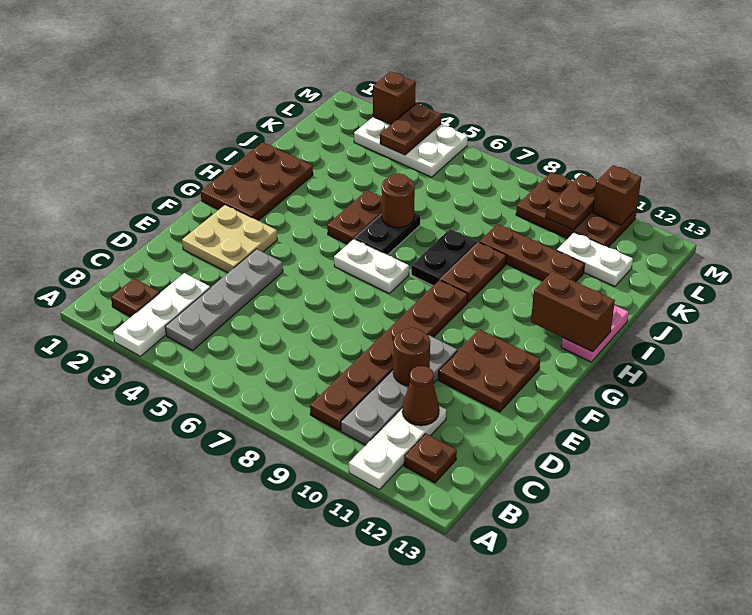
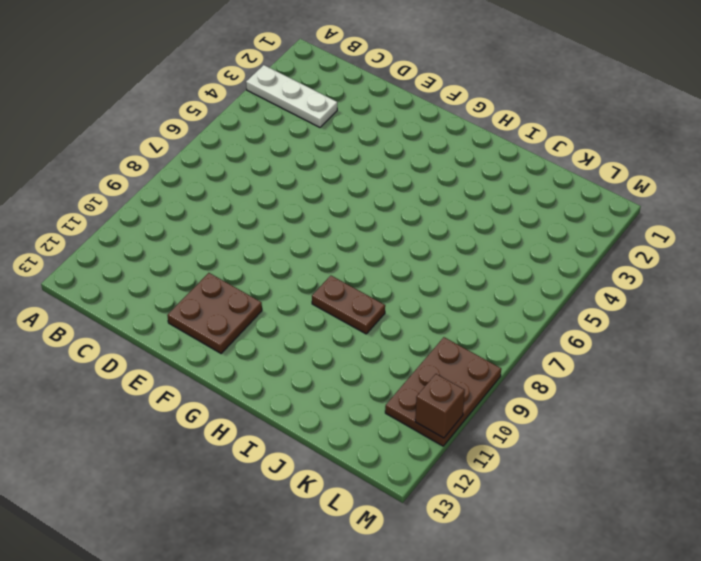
none -> white 1x3 plate [349,406,446,489]
none -> brown 1x1 plate [111,278,160,317]
none -> grey 1x4 plate [165,249,283,350]

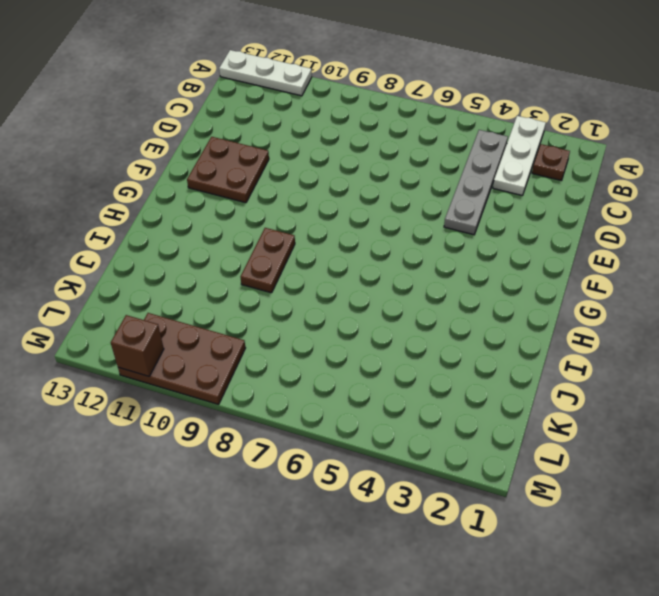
white 1x3 plate [219,50,312,96] -> white 1x3 plate turned to [349,406,446,489]
none -> brown 1x6 plate [310,280,468,431]
none -> grey 1x4 plate [341,335,457,445]
none -> brown 1x1 plate [404,434,457,483]

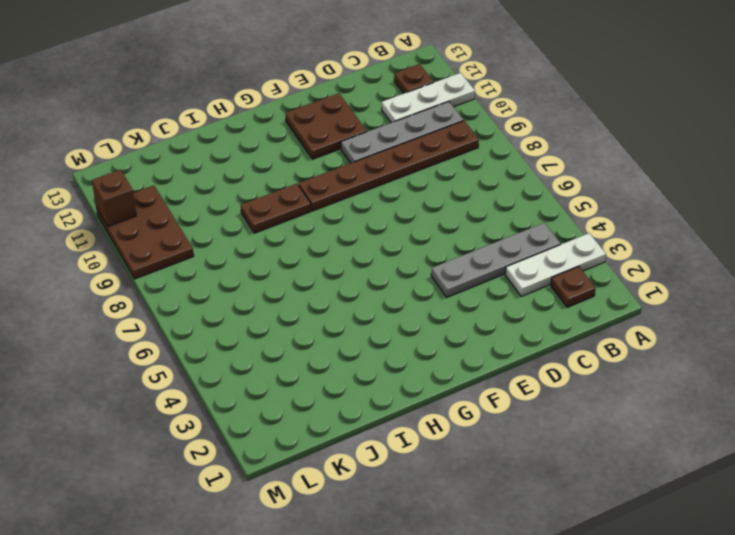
none -> tan 2x2 plate [182,205,277,273]
none -> brown 2x3 plate [201,142,313,221]
none -> white 1x2 plate [334,239,409,293]

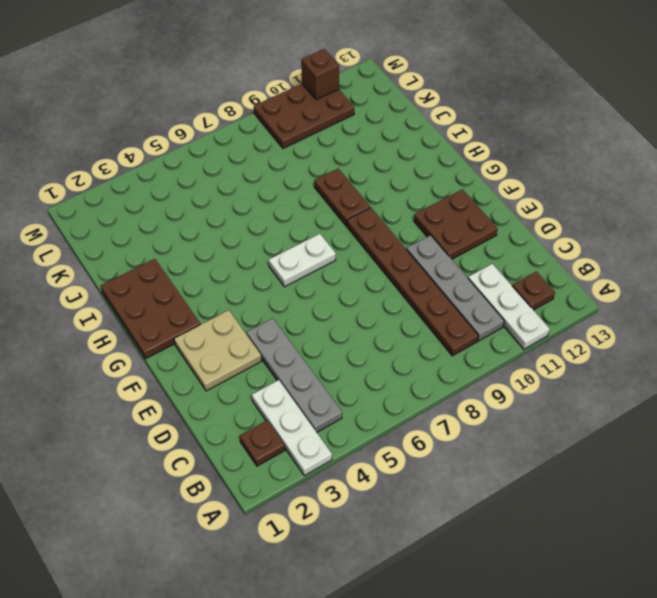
none -> brown 1x2 plate [327,191,382,244]
none -> black 1x2 plate [355,212,420,255]
none -> black 1x2 plate [411,229,477,286]

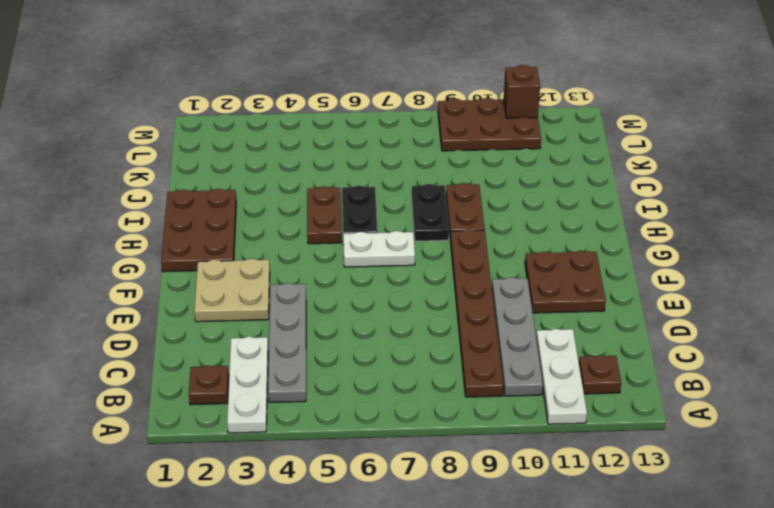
none -> pink 1x2 plate [561,305,629,362]
none -> brown 1x3 plate [480,224,585,282]
none -> white 1x2 plate [557,232,633,287]

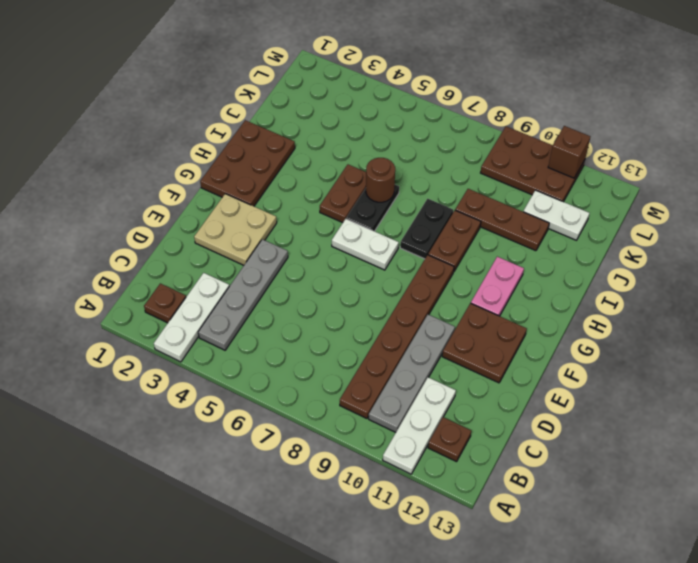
pink 1x2 plate [471,257,524,316] -> pink 1x2 plate moved to [561,305,629,362]
none -> white 2x3 plate [354,117,468,177]
none -> brown 1x1 cone [402,366,439,426]
none -> brown 1x1 round brick [393,328,430,386]

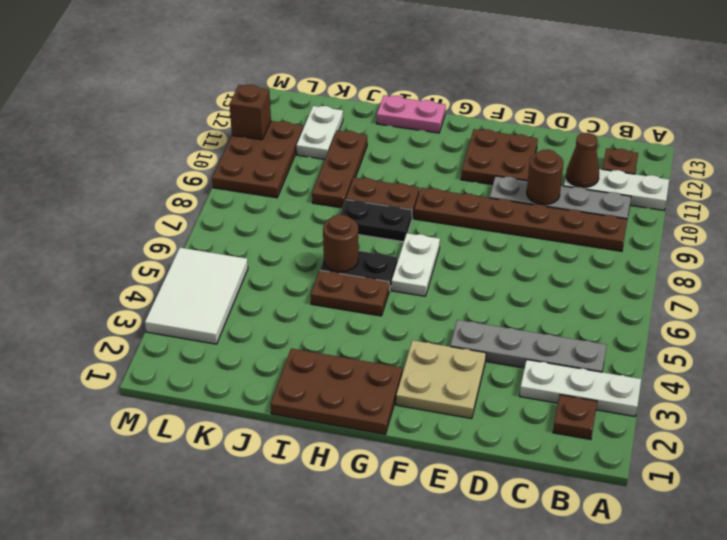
white 2x3 tile [145,248,248,344] -> white 2x3 plate [354,117,468,177]
none -> brown 1x2 brick [531,271,615,352]
none -> brown 1x2 plate [380,103,441,155]
none -> brown 1x2 plate [546,174,597,230]

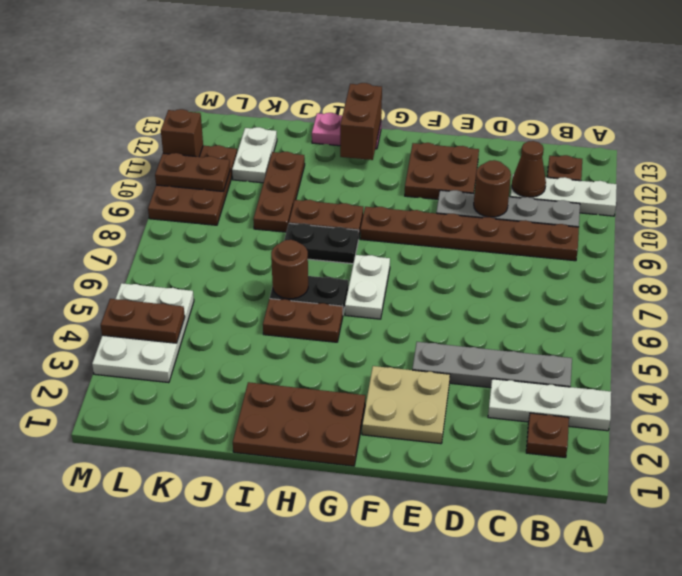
none -> brown 1x1 brick [373,72,416,124]

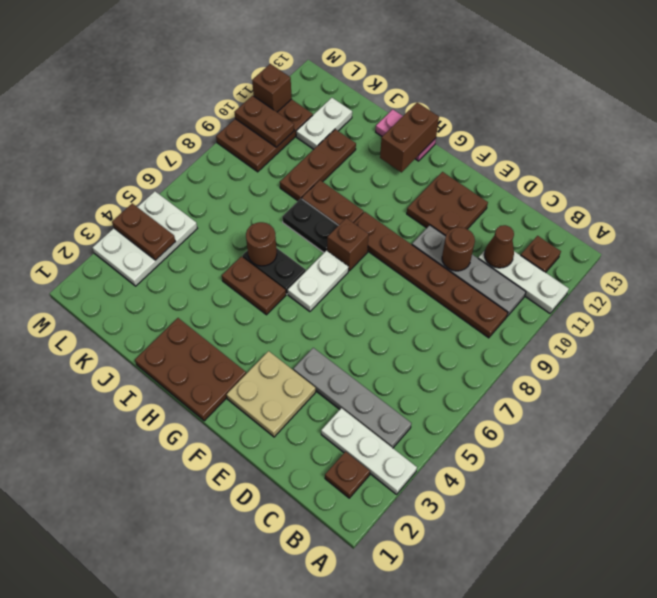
brown 1x1 brick [327,218,369,271] -> brown 1x1 brick moved to [373,72,416,124]

